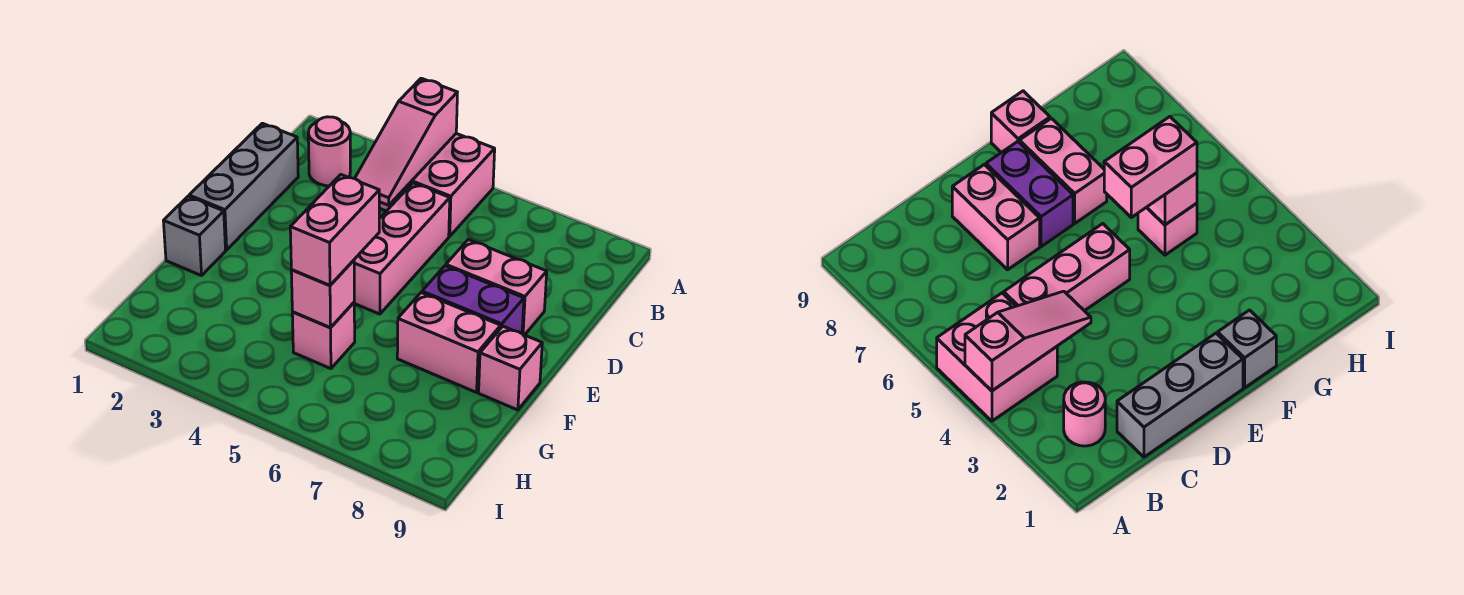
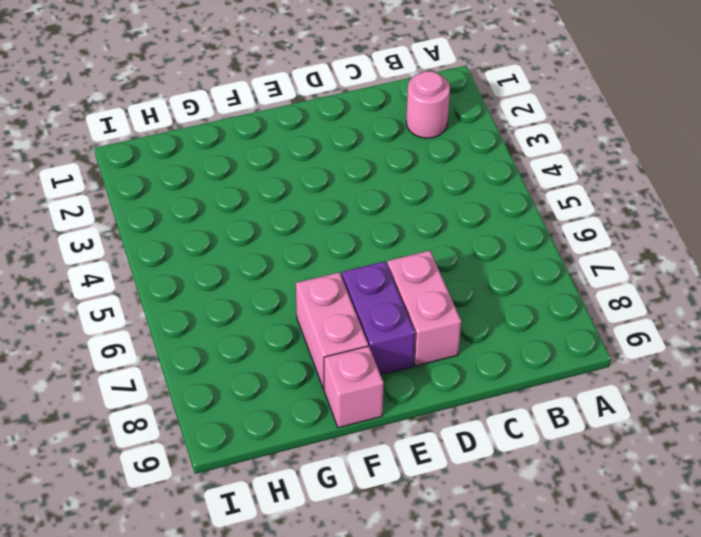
none -> pink 2x2 brick [379,134,495,236]
none -> grey 1x3 brick [189,123,298,250]
none -> pink 1x3 brick [354,183,450,314]

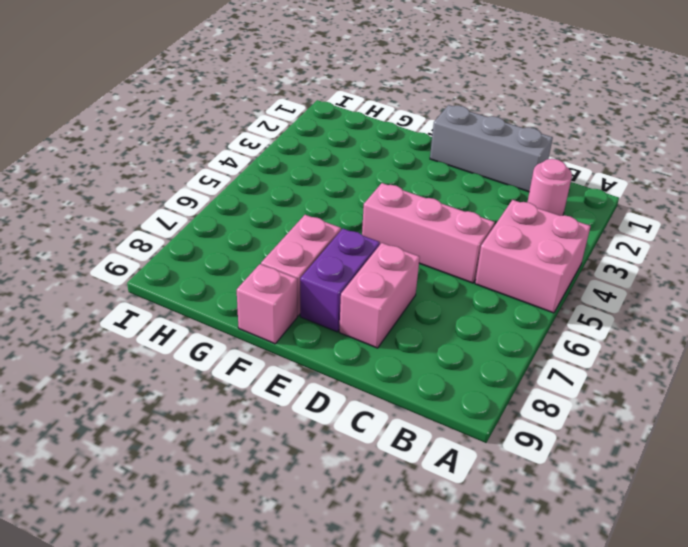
none -> grey 1x1 brick [163,196,226,276]
none -> pink 1x1 brick [292,303,355,369]
none -> pink 1x3 slope [355,78,457,205]

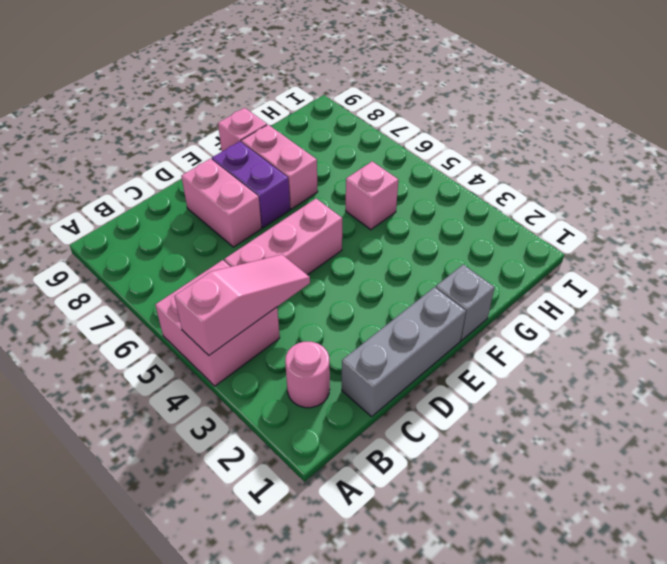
none -> pink 1x1 brick [291,260,354,328]
none -> pink 1x2 brick [290,175,379,285]

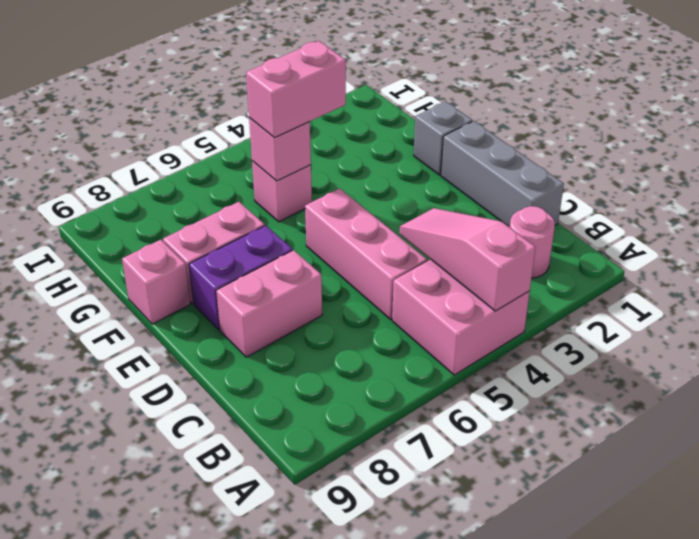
pink 1x2 brick [246,41,346,138] -> pink 1x2 brick turned to [290,175,379,285]

